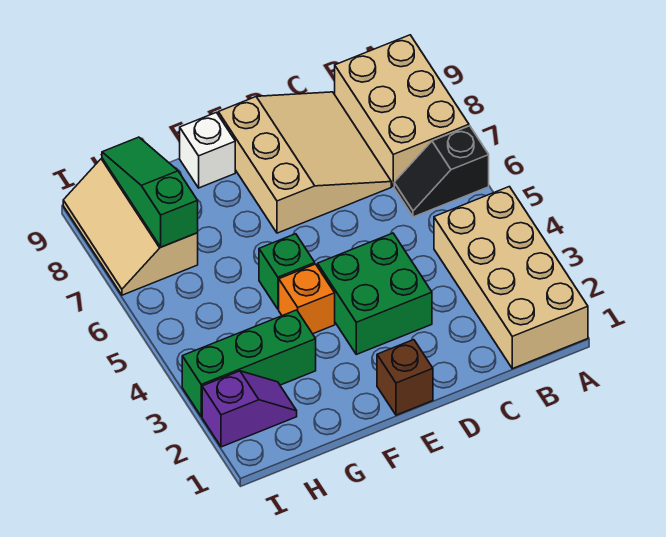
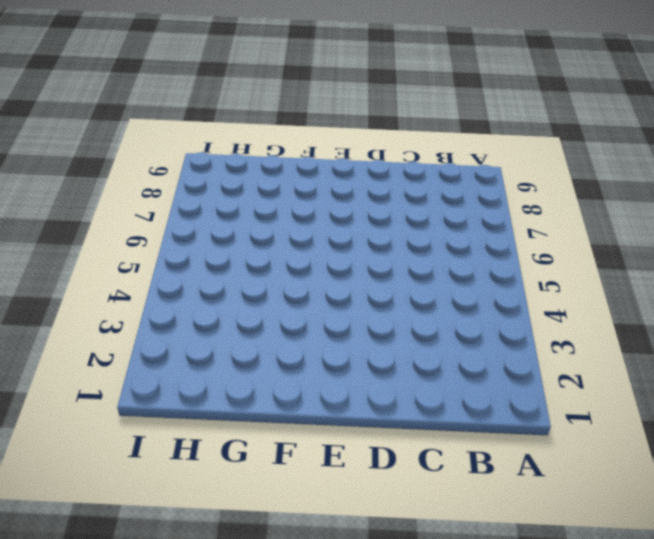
none -> tan 2x4 brick [434,187,588,369]
none -> black 1x2 slope [394,126,489,217]
none -> tan 2x3 brick [335,35,469,187]

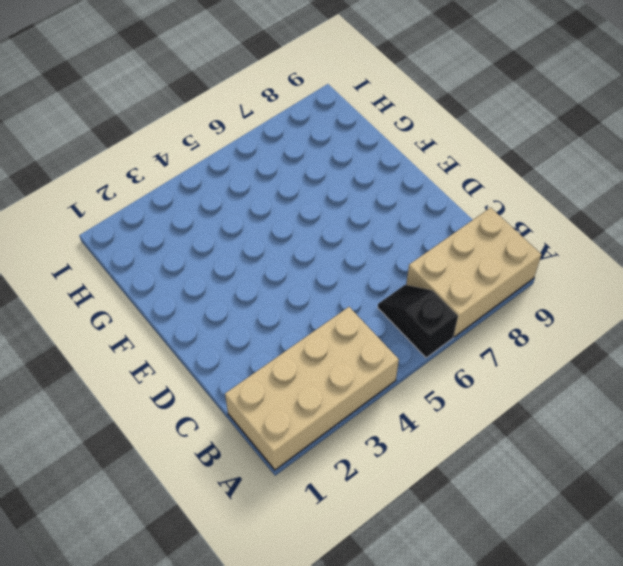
none -> tan 3x3 slope [218,92,391,233]
none -> green 2x2 brick [318,233,432,354]
none -> brown 1x1 brick [377,340,433,415]

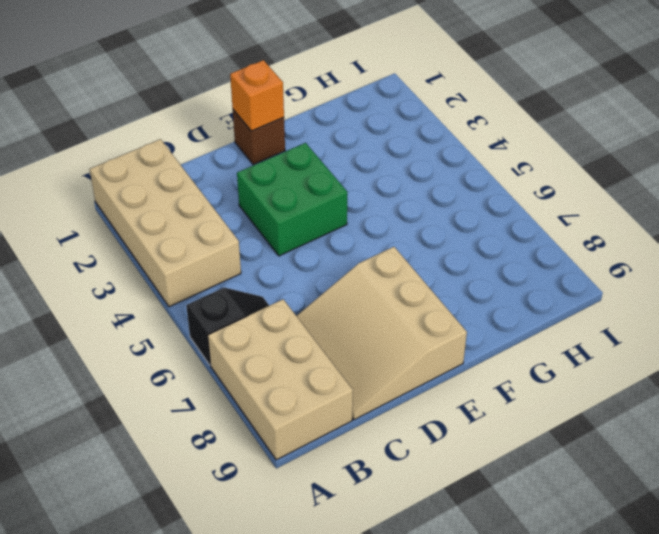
orange 1x1 brick [230,60,284,131] -> orange 1x1 brick moved to [279,264,335,334]
none -> green 1x1 brick [259,234,315,309]
none -> white 1x1 brick [180,112,235,188]
none -> green 1x3 brick [182,310,316,417]

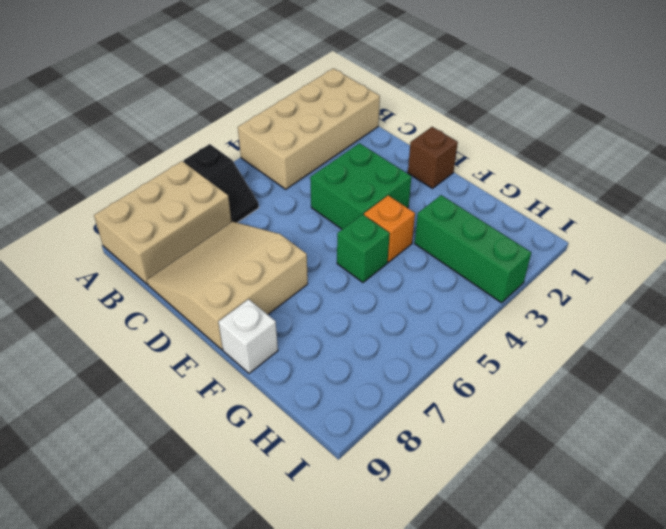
none -> purple 1x2 slope [202,371,297,447]
none -> tan 2x3 slope [63,158,198,295]
none -> green 1x3 slope [102,137,198,247]

